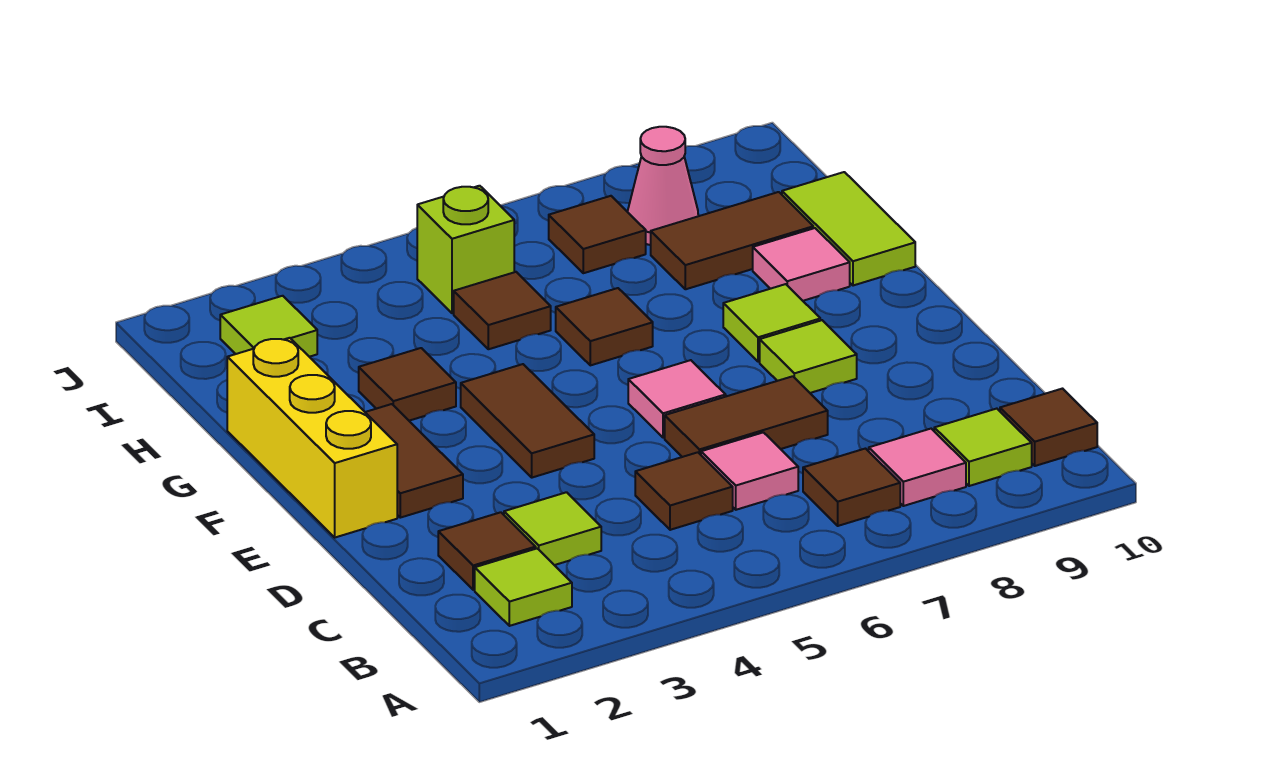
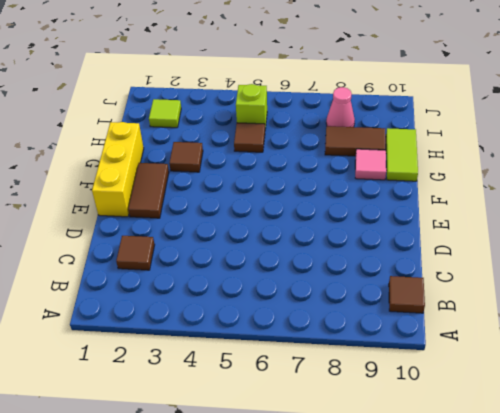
none -> lime 1x1 tile [475,549,572,626]
none -> brown 1x1 tile [803,449,900,526]
none -> pink 1x1 tile [869,429,966,506]

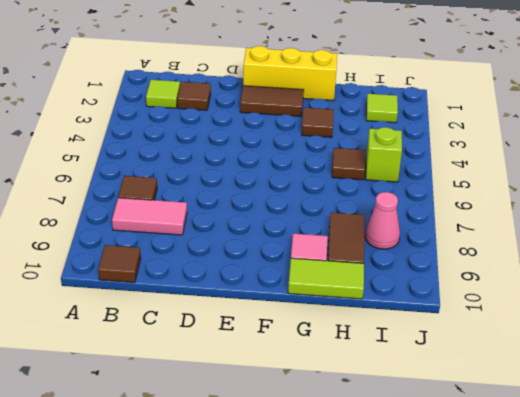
pink 1x2 tile [112,198,187,235] -> pink 1x1 tile [869,429,966,506]
none -> lime 1x1 tile [934,409,1032,486]
none -> lime 1x1 tile [504,492,601,565]
none -> brown 1x1 tile [635,452,733,530]

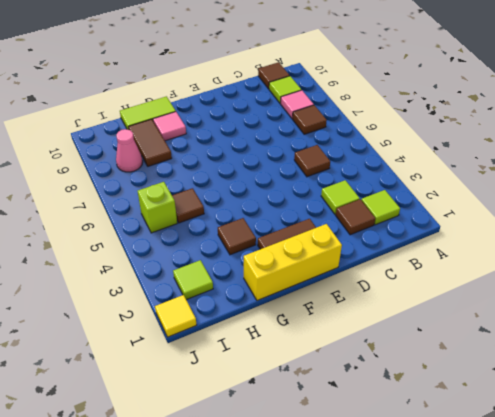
yellow 1x1 tile [155,295,197,337] -> none
none -> pink 1x1 tile [701,432,798,510]
none -> brown 1x2 tile [665,376,828,457]
none -> brown 1x2 tile [461,364,594,478]

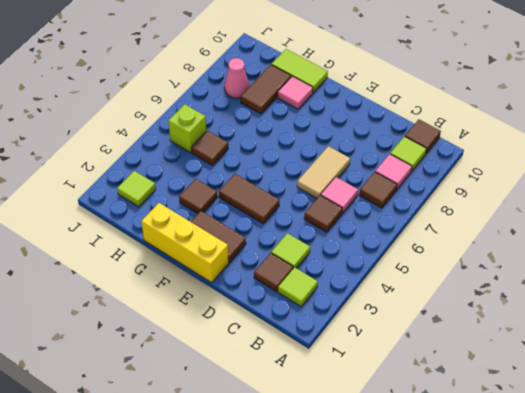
tan 1x2 tile [297,146,350,198] -> brown 1x2 tile [665,376,828,457]
none -> pink 1x1 tile [628,360,726,438]
none -> lime 1x1 tile [760,320,857,393]
none -> lime 1x1 tile [723,284,820,362]

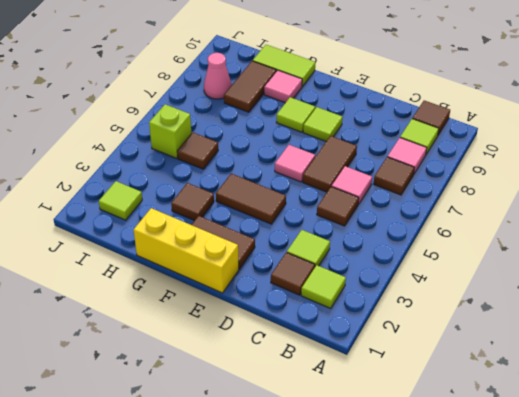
none -> brown 1x1 tile [556,288,653,365]
none -> brown 1x1 tile [549,196,646,273]

